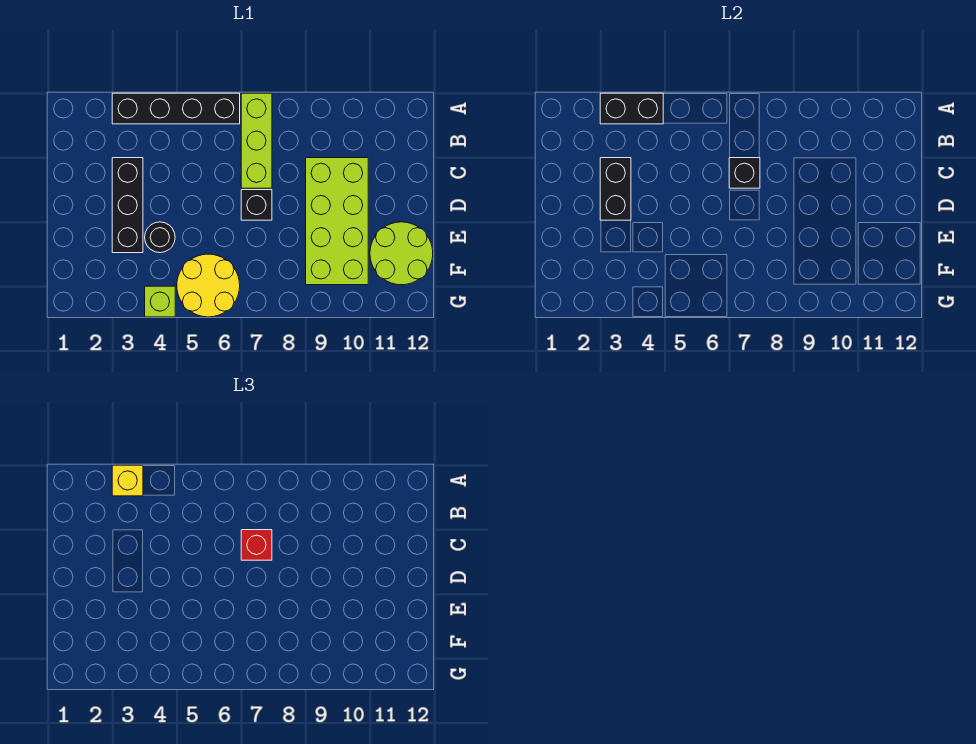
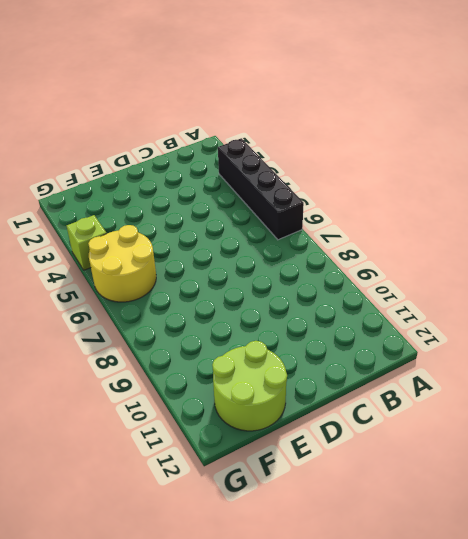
none -> lime 1x3 brick [241,93,272,188]
none -> black 1x3 brick [112,158,143,253]
none -> lime 2x4 brick [306,158,368,285]

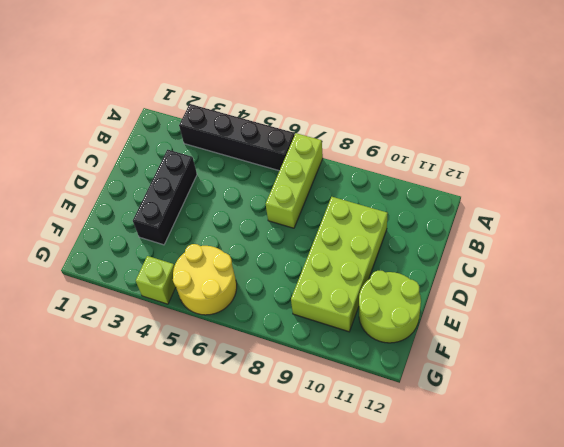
none -> black 1x1 brick [241,190,272,220]
none -> black 1x1 round brick [145,222,175,253]
none -> black 1x2 brick [600,93,663,124]

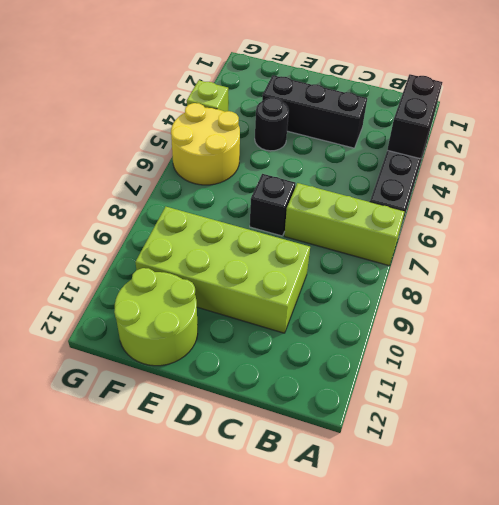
none -> black 1x2 brick [600,158,631,220]
none -> black 1x1 brick [729,158,760,188]
none -> yellow 1x1 brick [112,465,143,496]

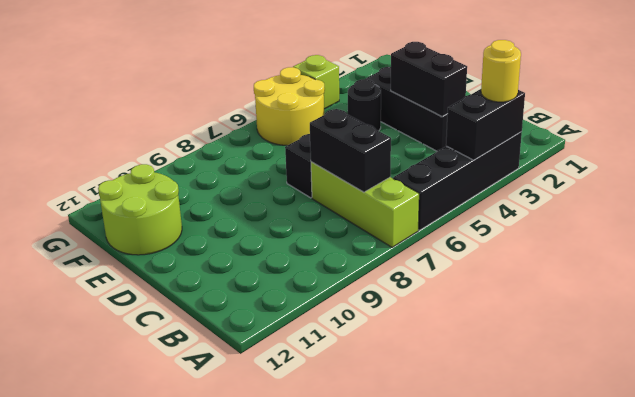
yellow 1x1 round brick [481,40,521,102] -> yellow 1x1 brick [112,465,143,496]
black 1x2 brick [310,109,391,192] -> black 1x1 brick [729,158,760,188]
none -> lime 2x4 brick [306,158,368,285]
none -> red 1x1 brick [241,530,272,560]

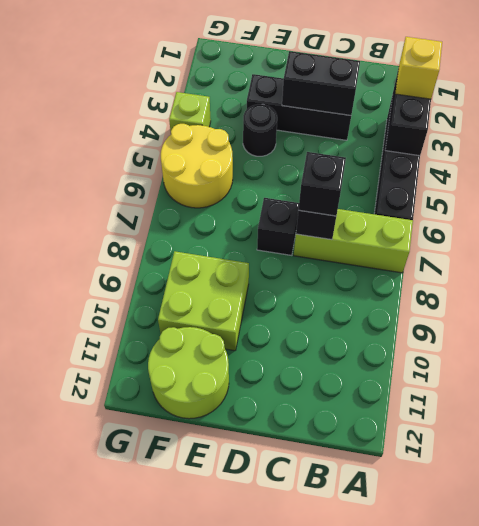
black 1x1 brick [298,152,346,216] -> red 1x1 brick [241,530,272,560]
lime 2x2 brick [158,251,249,351] -> lime 2x4 brick [306,158,368,285]

